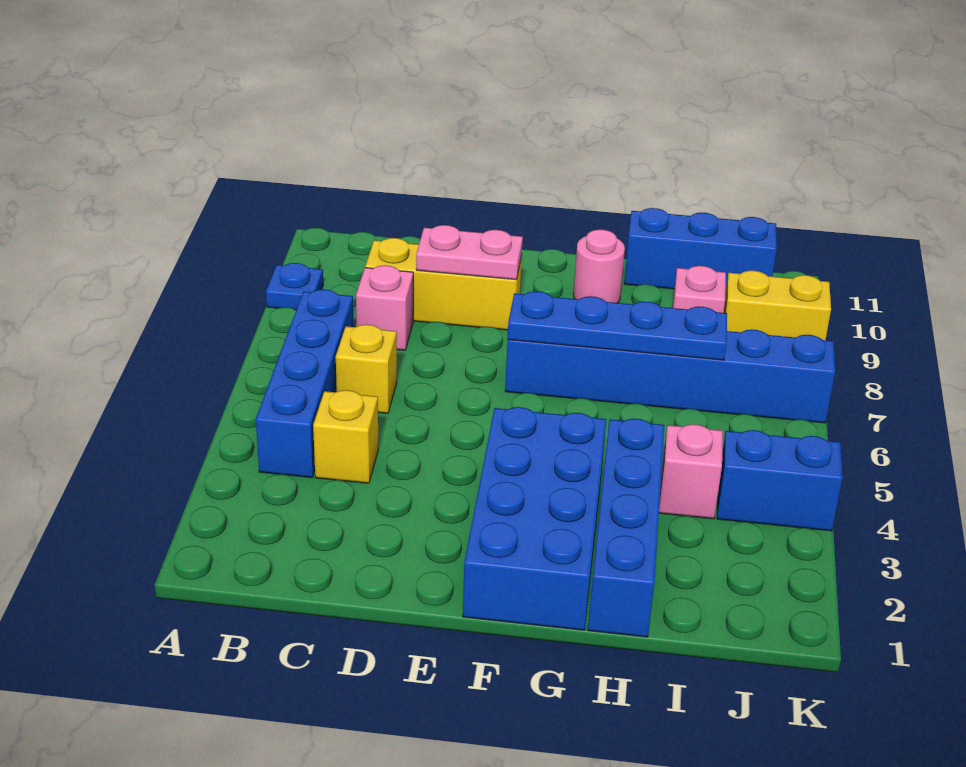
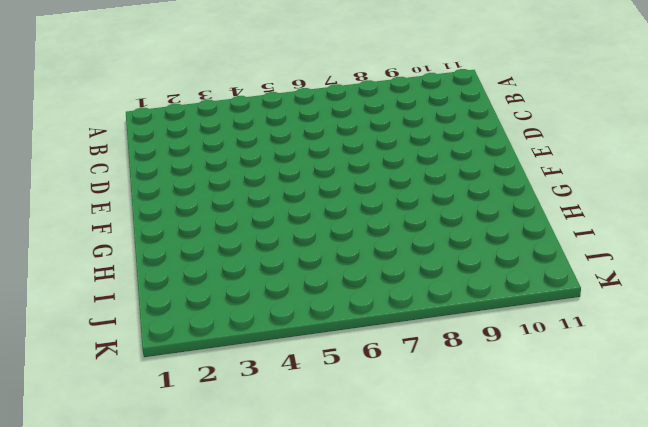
none -> blue 1x1 plate [266,263,323,310]
none -> blue 1x4 brick [256,289,354,478]
none -> yellow 1x1 brick [313,390,378,483]

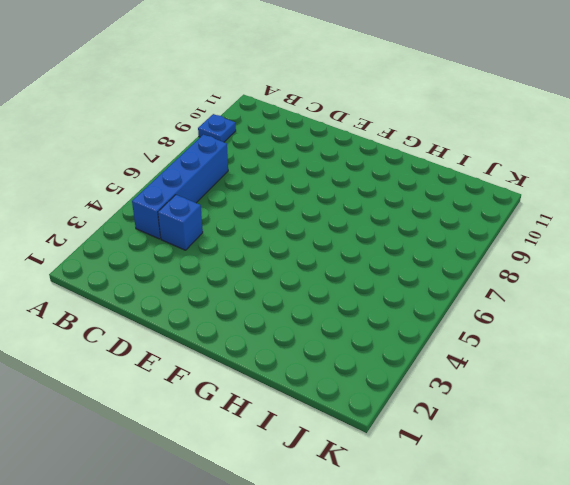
blue 1x1 brick [158,195,203,250] -> yellow 1x1 brick [313,390,378,483]
none -> yellow 1x1 brick [336,325,397,414]
none -> pink 1x1 brick [356,265,413,350]
none -> yellow 1x3 brick [365,238,522,330]

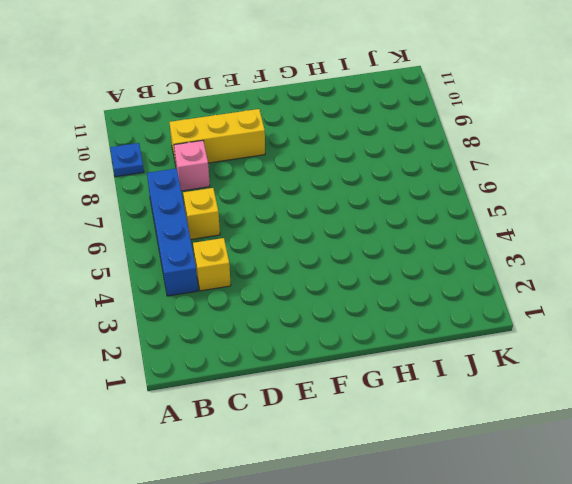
none -> blue 2x4 brick [463,407,606,630]
none -> blue 1x6 brick [505,329,835,423]
none -> pink 1x1 round brick [573,229,625,303]

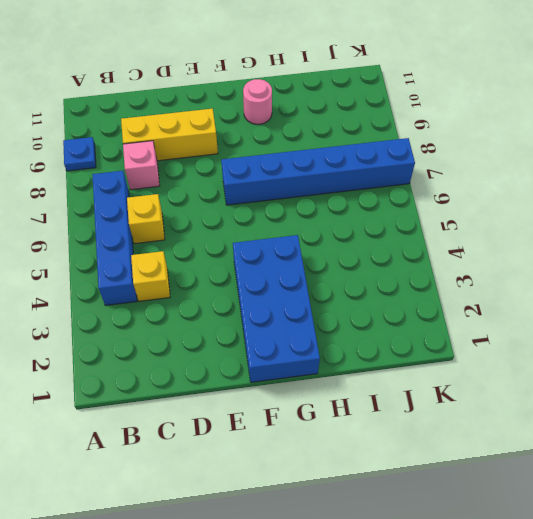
none -> blue 1x4 brick [588,419,664,637]
none -> blue 1x3 brick [624,208,777,293]
none -> pink 1x1 brick [659,424,723,519]

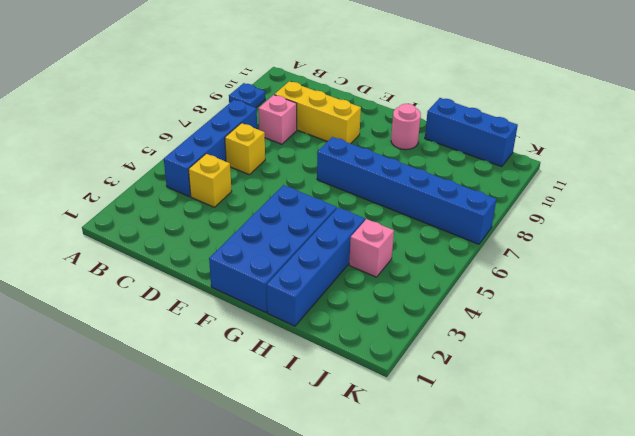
none -> pink 1x1 brick [672,266,726,313]
none -> blue 1x2 brick [717,430,843,531]
none -> yellow 1x2 brick [724,270,831,340]

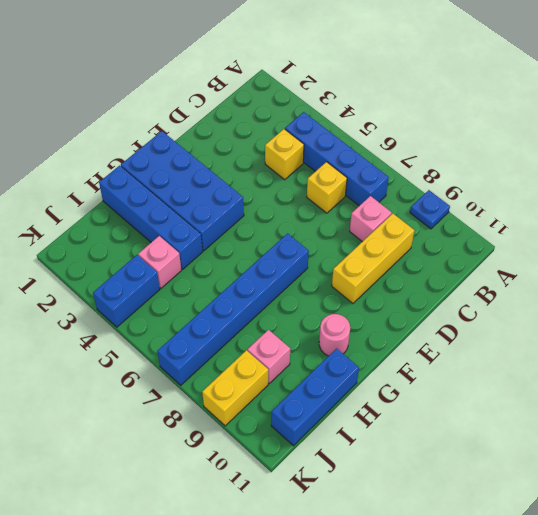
none -> pink 1x2 plate [416,225,523,280]
none -> blue 1x4 plate [508,291,727,360]

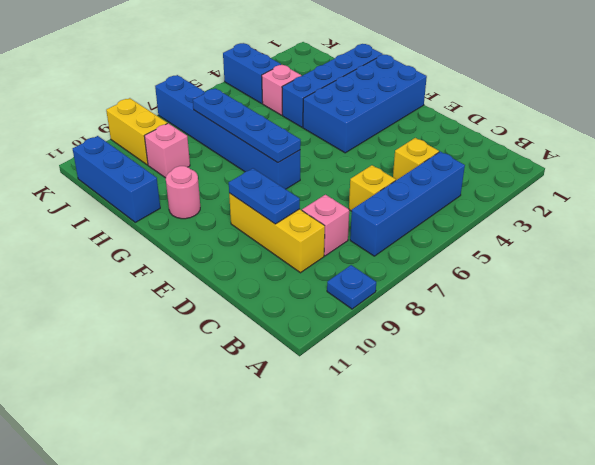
blue 1x2 plate [229,168,300,224] -> pink 1x2 plate [416,225,523,280]

